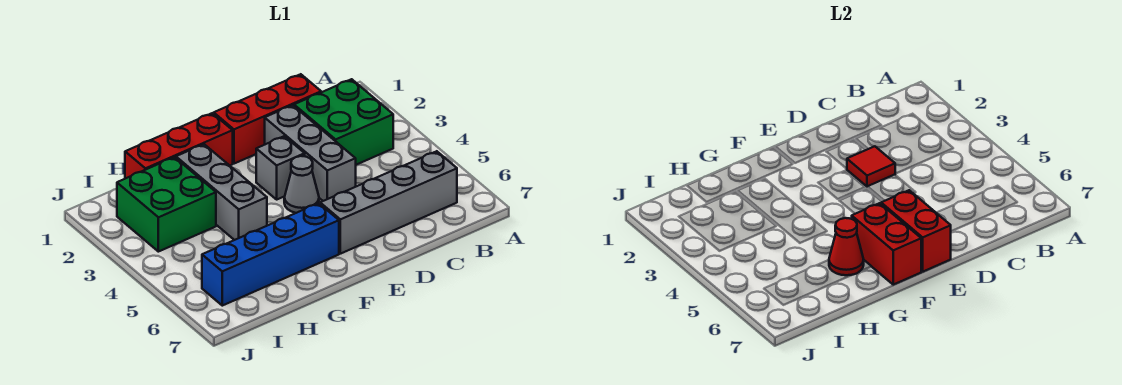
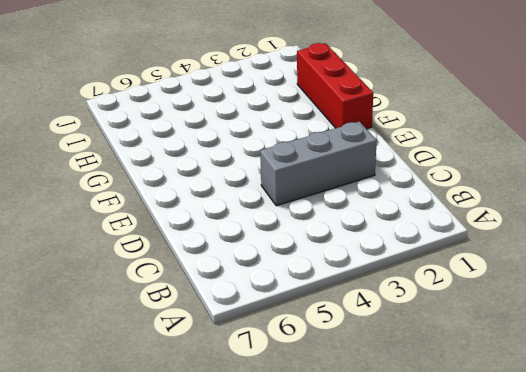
none -> green 2x2 brick [294,79,393,165]
none -> grey 1x4 brick [320,151,457,254]
none -> red 1x3 brick [214,74,321,164]

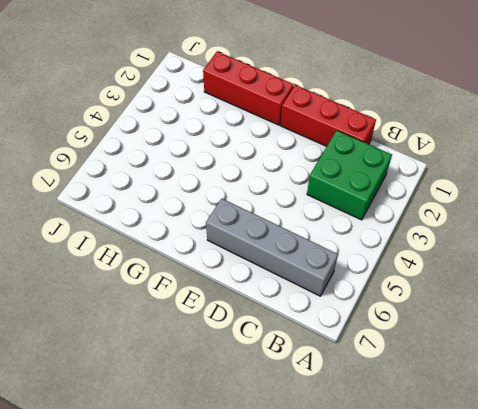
none -> grey 1x3 brick [265,105,356,201]
none -> grey 1x1 brick [256,136,305,199]
none -> grey 1x1 cone [284,156,319,213]

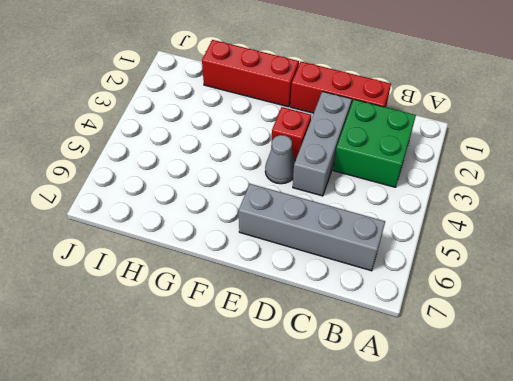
red 1x1 brick [271,107,311,160] -> grey 1x1 brick [256,136,305,199]
none -> blue 1x4 brick [202,203,339,306]
none -> grey 1x3 brick [176,144,267,240]
none -> green 2x2 brick [117,157,216,252]

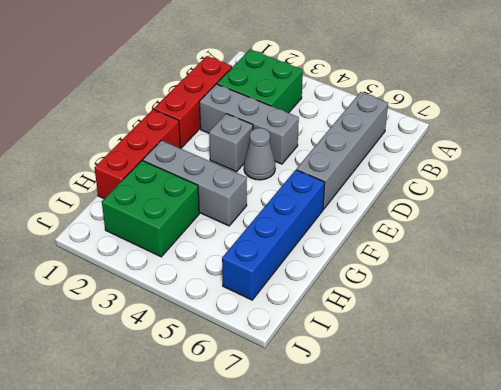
none -> red 1x1 tile [847,146,895,187]
none -> red 1x2 brick [881,190,951,272]
none -> red 1x2 brick [852,203,921,285]

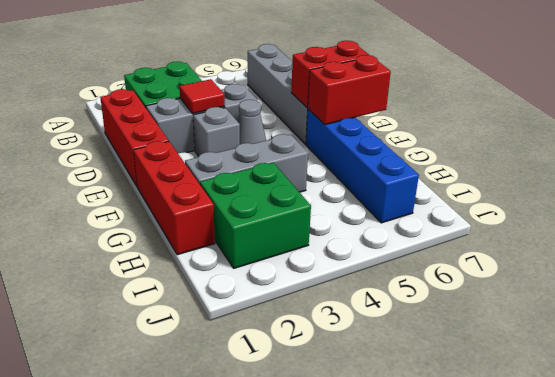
none -> red 1x1 cone [829,218,864,275]

